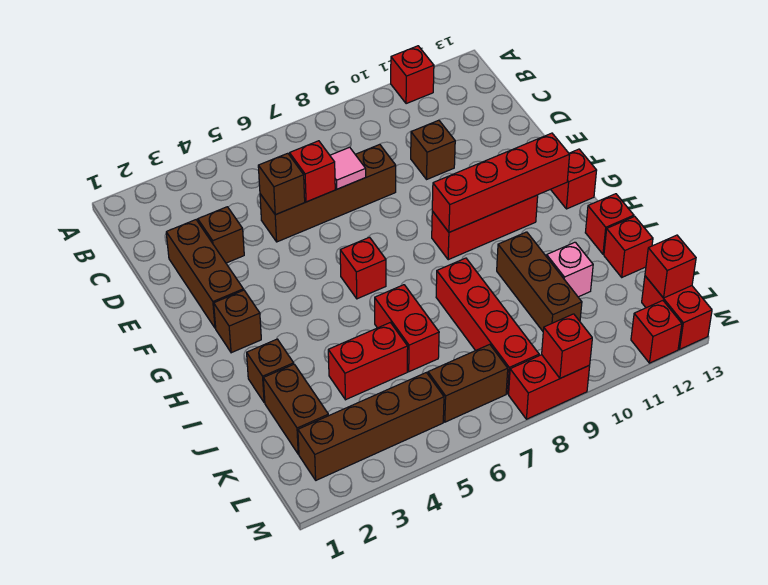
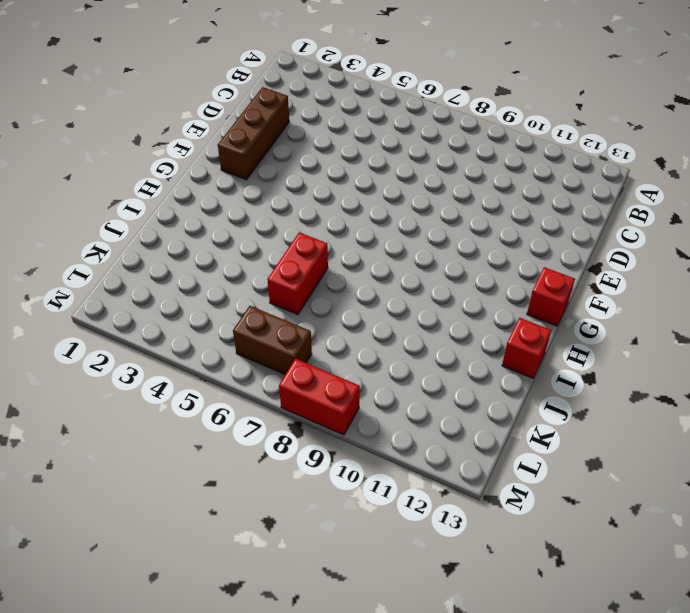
none -> red 1x1 brick [391,46,434,104]
none -> brown 1x1 brick [198,207,244,263]
none -> brown 1x4 brick [260,144,396,242]

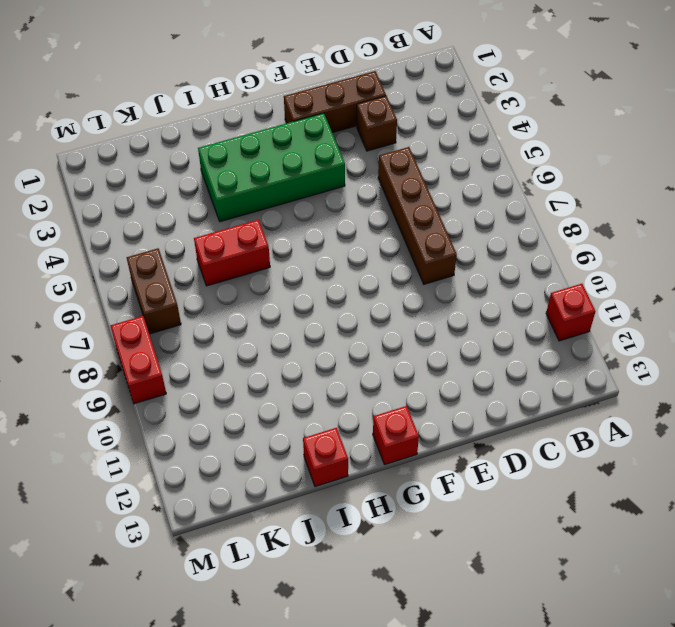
green 2x4 brick [198,113,345,222] -> none
none -> brown 1x1 brick [411,120,455,179]
none -> brown 1x1 brick [214,290,261,353]
none -> red 1x1 brick [340,237,386,299]

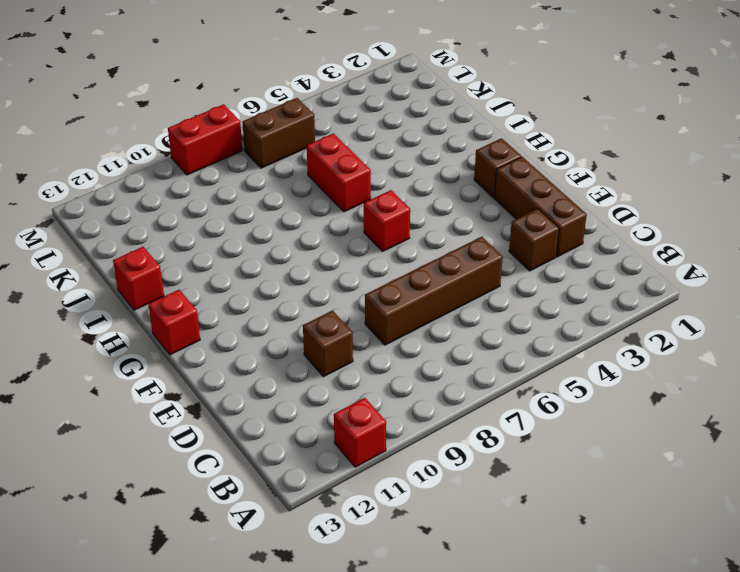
none -> red 1x3 brick [432,195,538,260]
none -> brown 1x1 brick [247,339,294,403]
none -> red 1x4 brick [436,258,539,394]

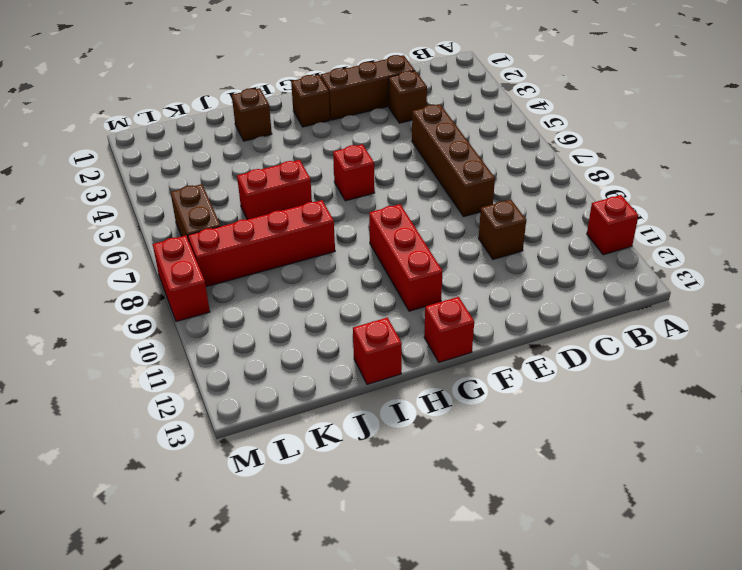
none -> brown 1x3 brick [497,232,582,331]
none -> brown 1x2 brick [263,364,328,454]
none -> red 1x2 brick [328,323,408,400]

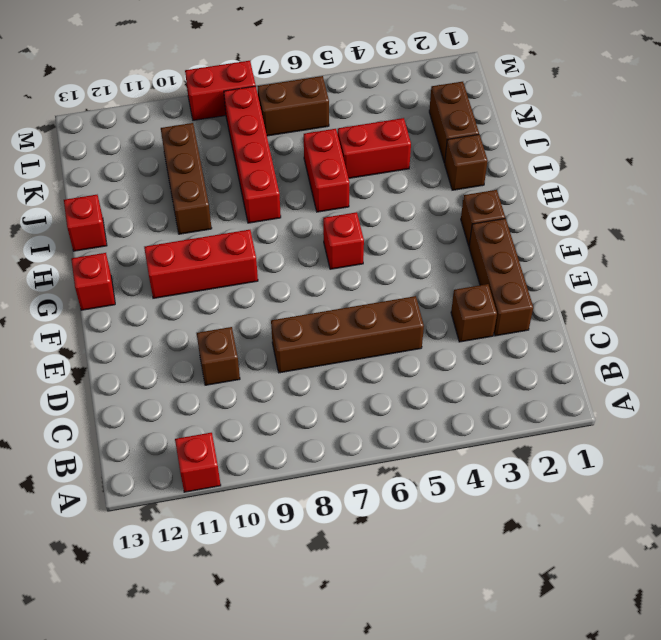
none -> pink 1x1 brick [546,242,593,297]
none -> red 1x1 brick [604,216,653,277]
none -> brown 1x4 brick [298,373,444,480]

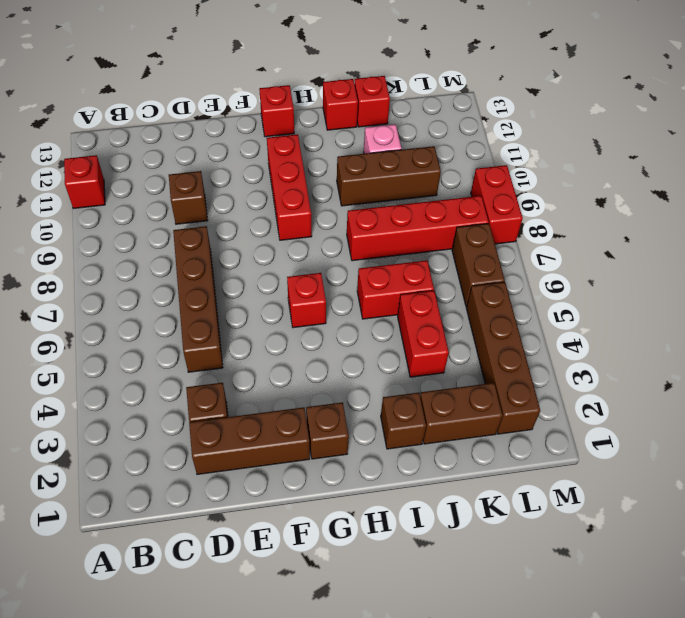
none -> red 1x2 brick [642,276,712,349]
none -> red 1x1 brick [631,301,682,363]
none -> brown 1x1 brick [258,153,305,215]

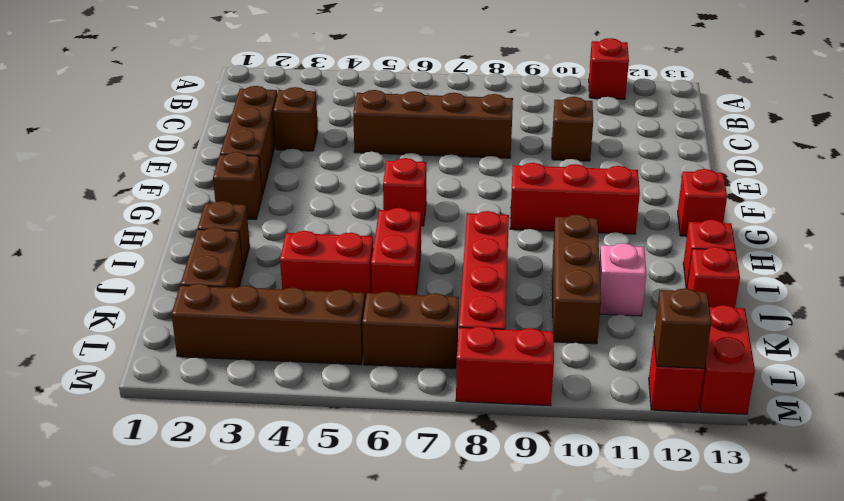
brown 1x1 brick [654,288,711,368] -> brown 1x1 brick moved to [258,153,305,215]
none -> red 1x1 brick [290,141,335,202]
none -> pink 1x1 tile [330,147,366,189]
none -> red 1x4 brick [432,133,570,232]

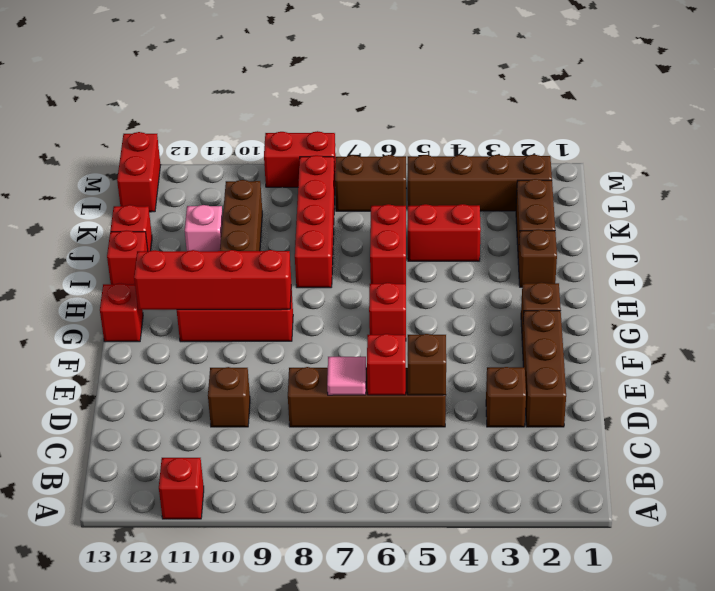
none -> red 1x1 brick [631,301,682,363]
none -> red 1x1 brick [645,235,696,298]
none -> red 1x1 brick [542,314,592,378]

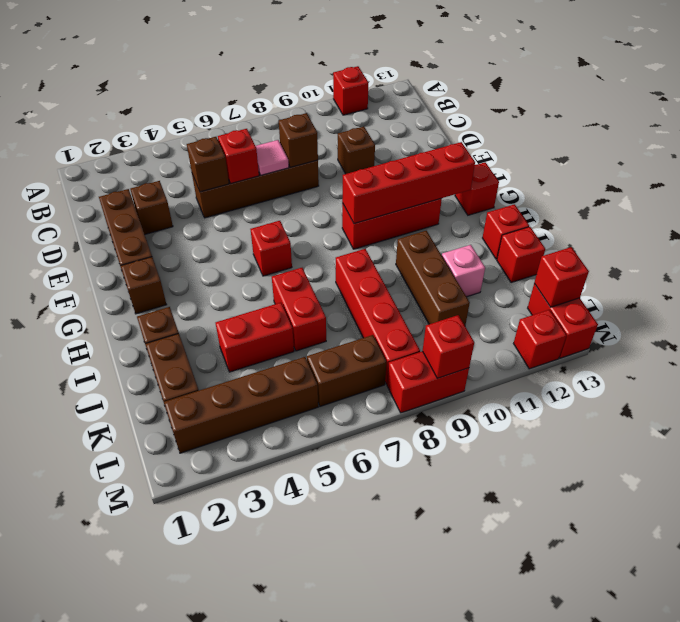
brown 1x1 brick [279,113,318,167] -> none

